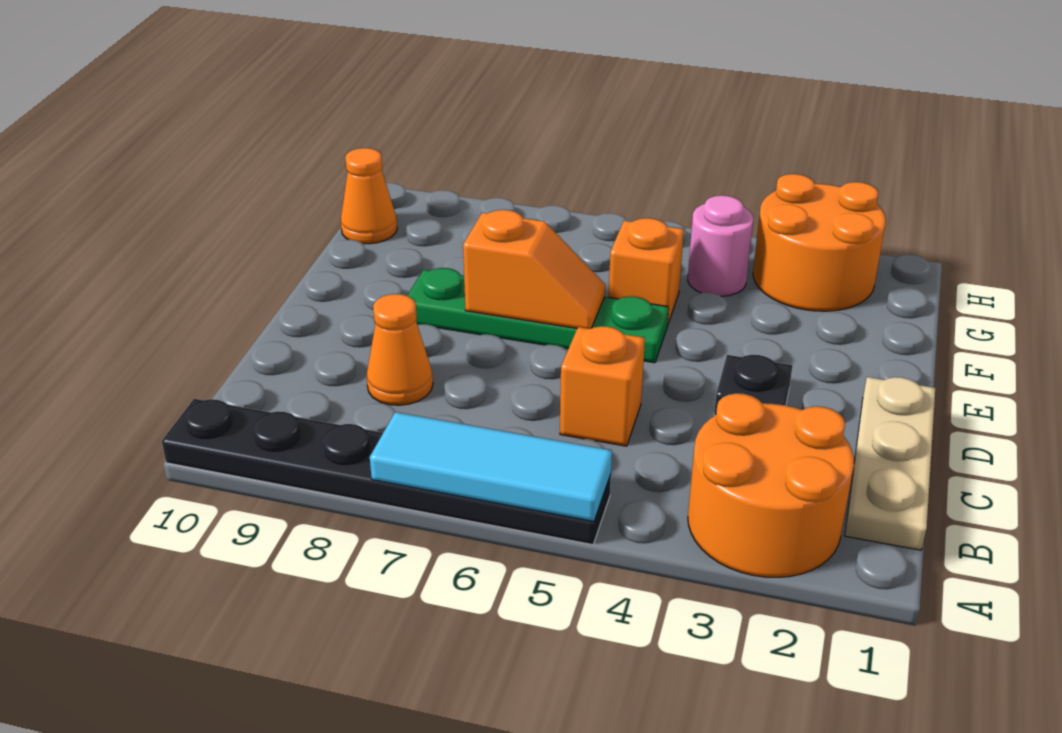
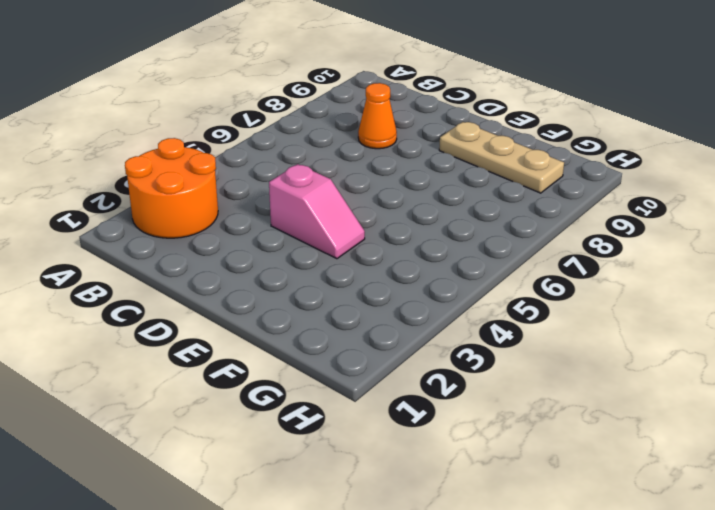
pink 1x2 slope [269,164,365,259] -> none
tan 1x3 plate [439,122,564,193] -> tan 1x3 plate moved to [845,377,935,550]
none -> black 1x6 plate [162,399,611,545]
none -> orange 1x1 brick [560,326,645,446]
none -> black 1x1 plate [714,355,793,415]

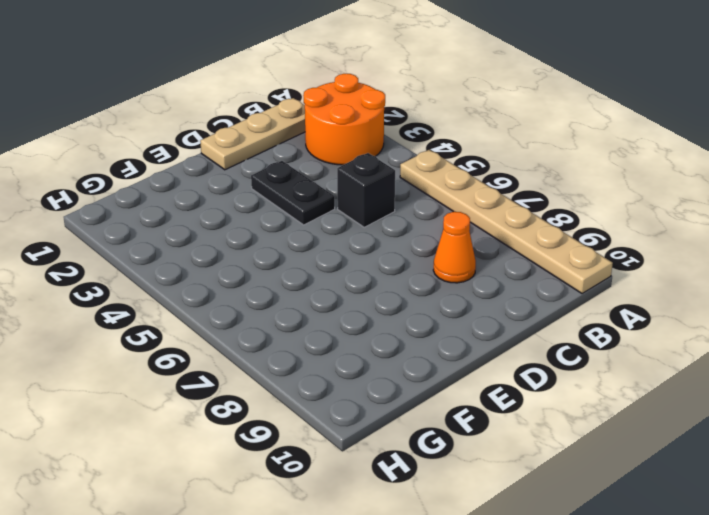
tan 1x6 plate [400,150,613,294] -> black 1x6 plate [162,399,611,545]
black 1x1 brick [337,153,395,227] -> orange 1x1 brick [560,326,645,446]
black 1x2 plate [251,161,335,225] -> black 1x1 plate [714,355,793,415]
none -> green 1x4 plate [407,268,669,363]
none -> orange 1x1 brick [609,218,684,326]
none -> orange 2x2 round brick [753,174,886,311]

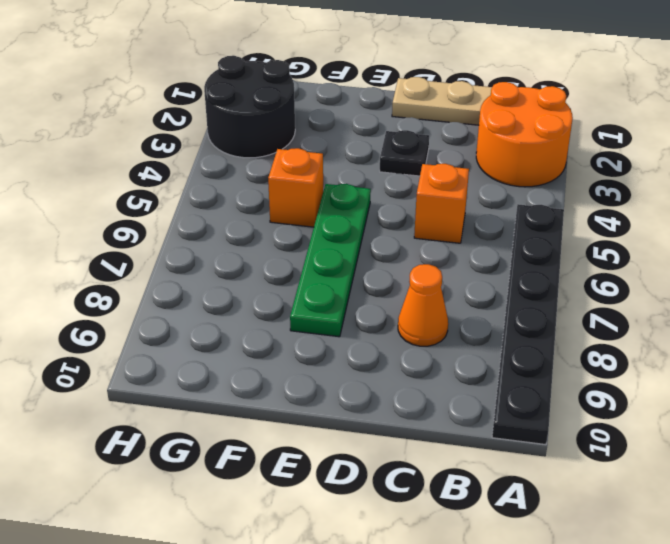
black 2x2 round brick [204,56,295,158] -> orange 2x2 round brick [753,174,886,311]
none -> pink 1x1 round brick [688,195,753,296]
none -> orange 1x1 cone [341,148,397,244]
none -> cyan 1x3 tile [370,412,612,521]

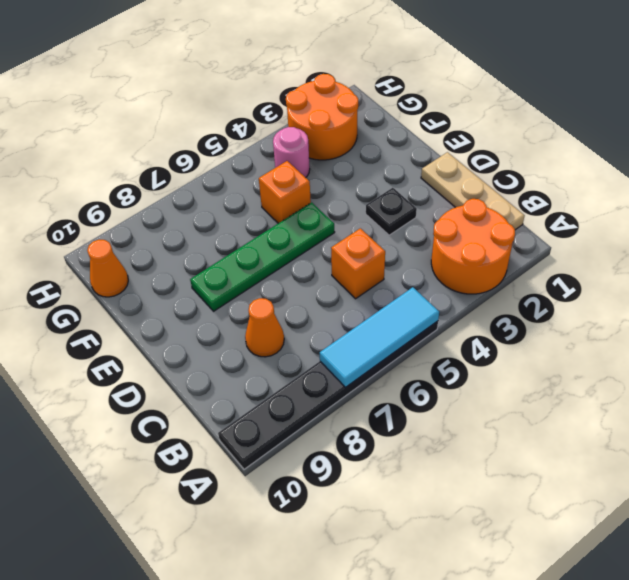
none -> orange 1x2 slope [463,210,605,329]

